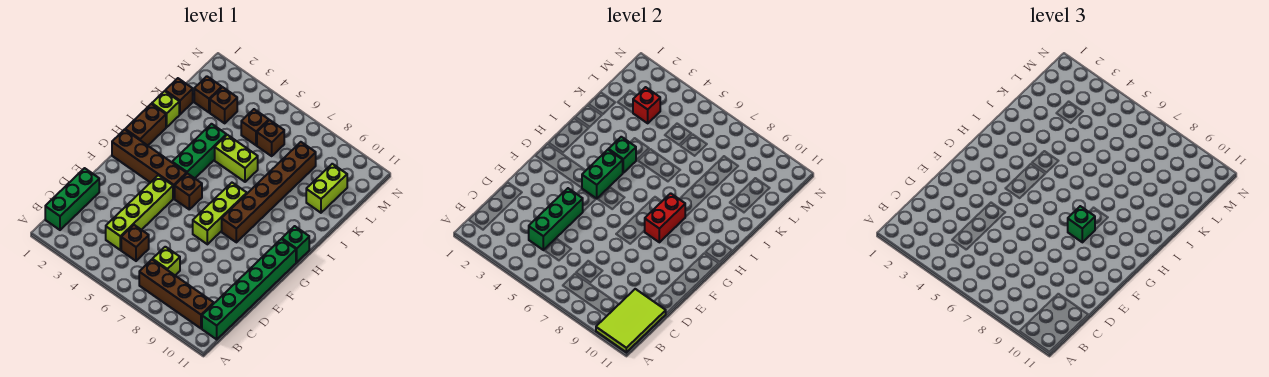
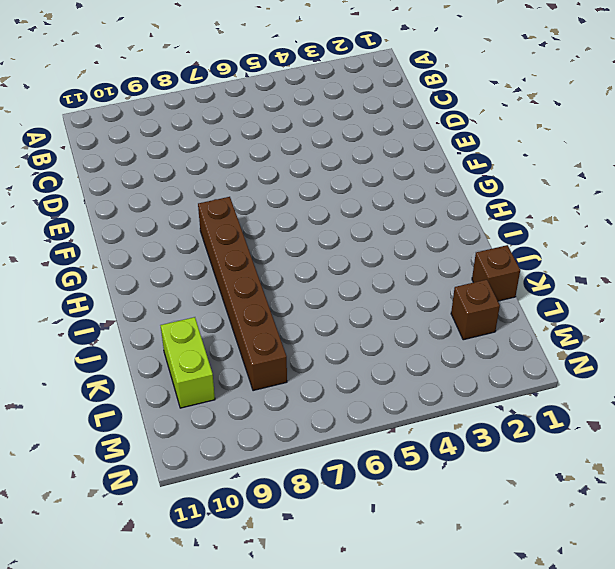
none -> green 1x3 brick [45,168,99,230]
none -> brown 1x4 brick [139,260,214,328]
none -> green 1x6 brick [202,239,296,339]

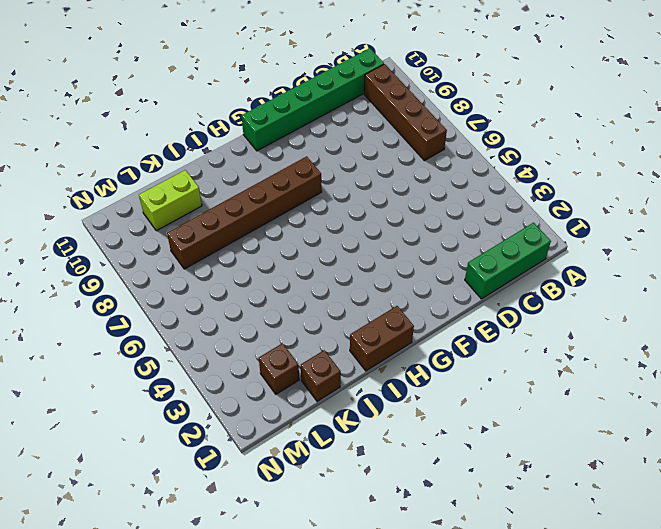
none -> lime 1x4 brick [106,175,173,250]
none -> brown 1x1 brick [121,225,149,261]
none -> lime 1x1 brick [153,247,180,275]

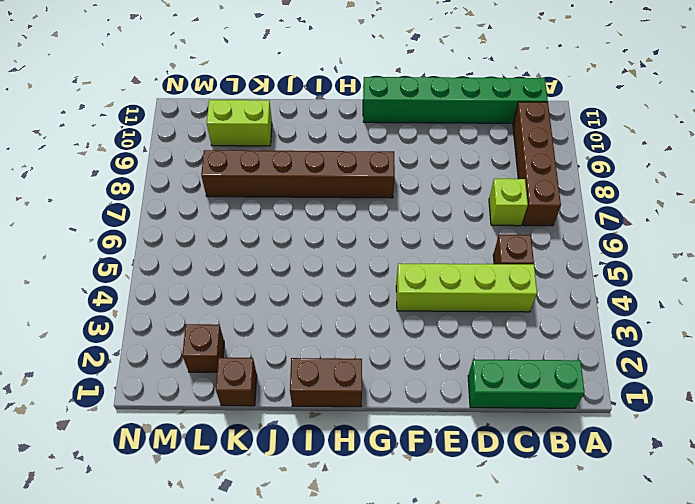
none -> lime 1x3 brick [193,183,247,244]
none -> brown 1x4 brick [112,130,186,198]
none -> brown 1x1 brick [175,173,202,209]

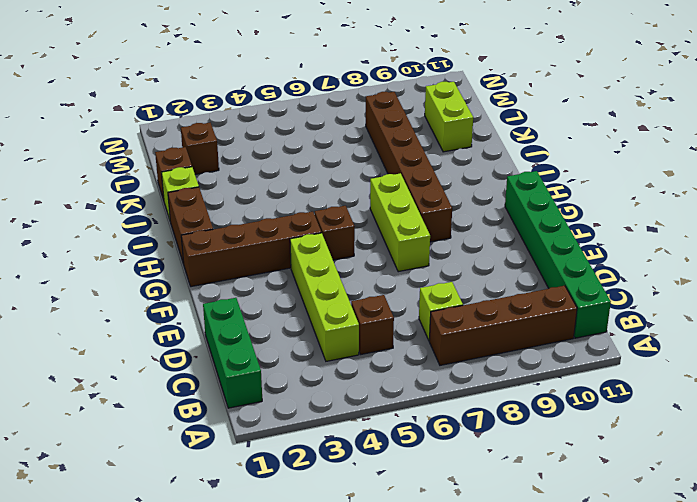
none -> green 1x3 brick [172,124,226,178]
none -> green 1x1 brick [282,226,309,262]
none -> lime 1x2 brick [215,135,258,182]

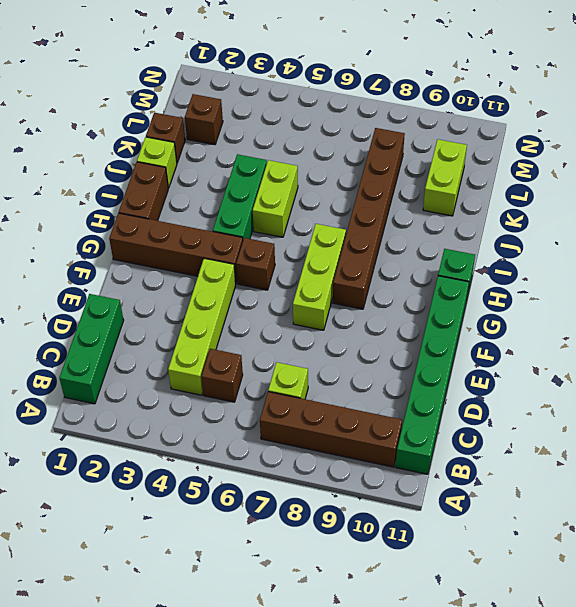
lime 1x2 brick [253,160,298,237] -> lime 1x2 brick turned to [215,135,258,182]
none -> brown 1x1 brick [210,87,237,123]
none -> brown 1x1 brick [241,109,269,145]
none -> brown 1x1 brick [257,120,284,156]

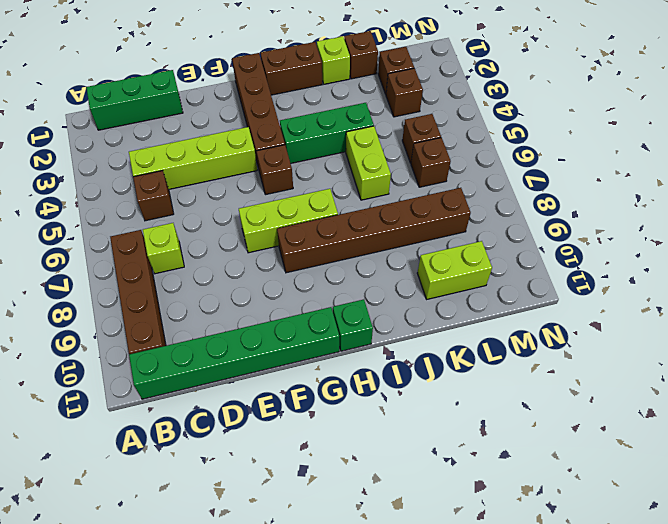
none -> lime 2x3 tile [596,289,666,352]
none -> green 1x3 brick [529,188,583,250]
none -> green 1x2 brick [582,150,623,198]

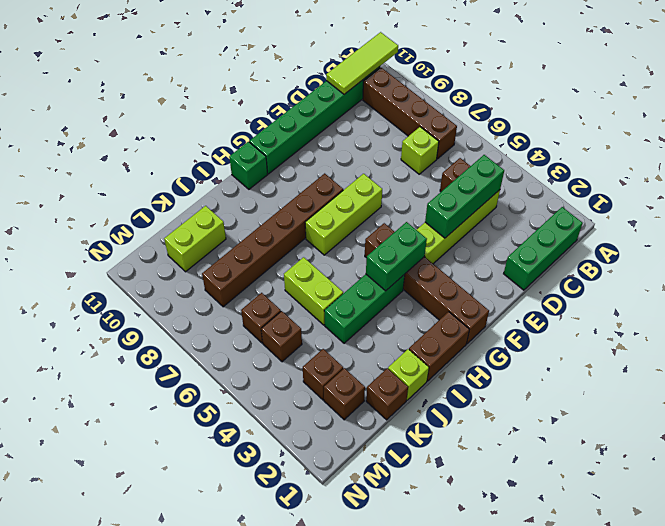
lime 1x3 tile [326,32,398,94] -> lime 2x3 tile [596,289,666,352]
none -> red 1x2 brick [644,193,685,242]
none -> green 1x1 brick [609,137,636,173]
none -> red 1x1 brick [633,87,660,123]

